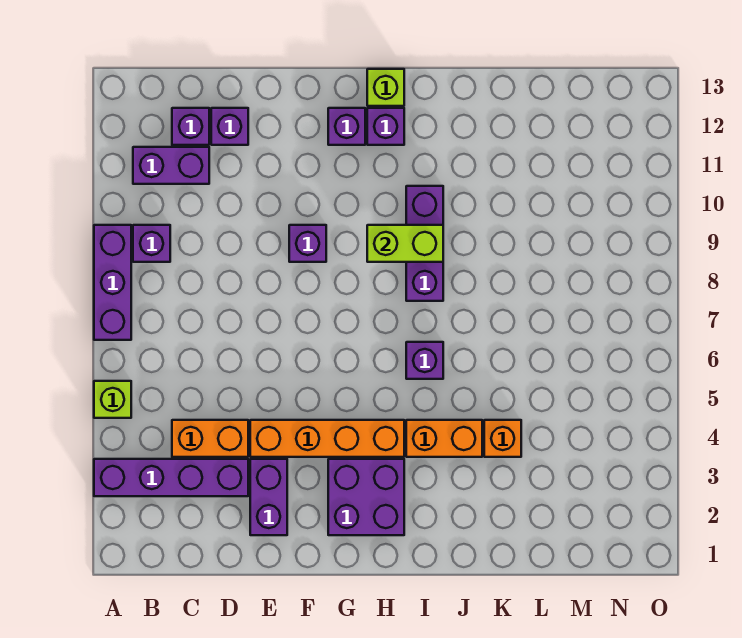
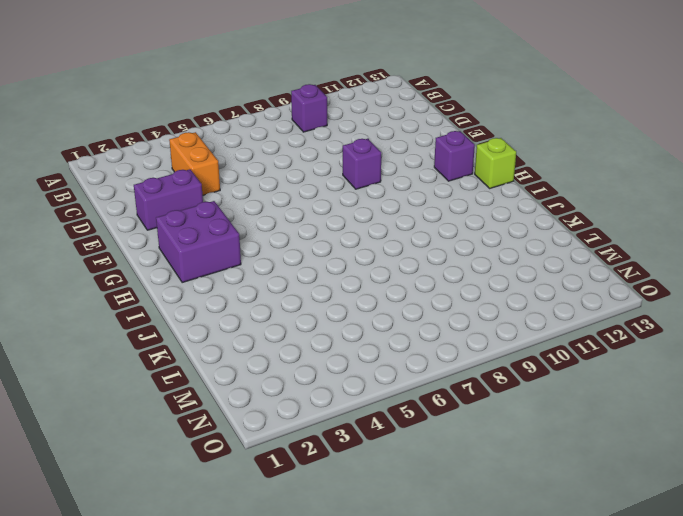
none -> purple 1x4 brick [94,459,248,496]
none -> lime 1x1 brick [94,381,131,418]
none -> purple 1x3 brick [94,225,131,340]

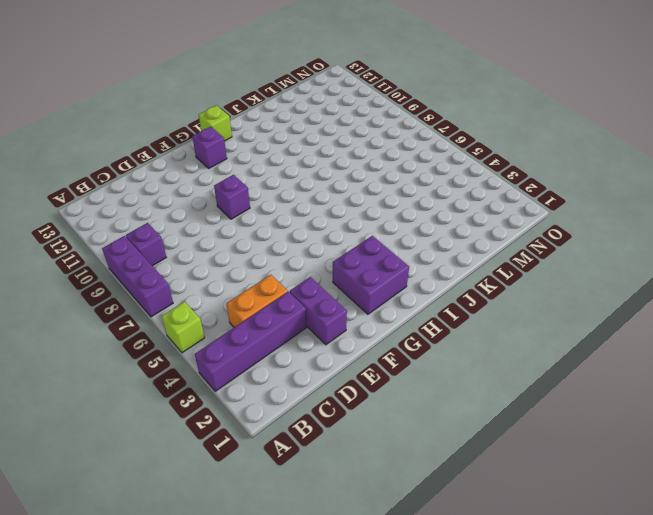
none -> purple 1x2 brick [133,147,209,184]
none -> purple 1x1 brick [172,108,209,145]
none -> purple 1x1 brick [211,108,248,145]

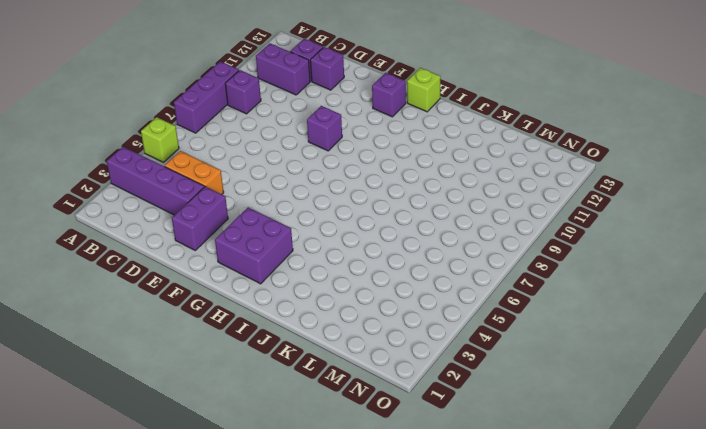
none -> orange 1x4 brick [250,420,404,457]
none -> purple 1x1 brick [367,108,404,145]
none -> orange 1x2 brick [406,420,482,457]

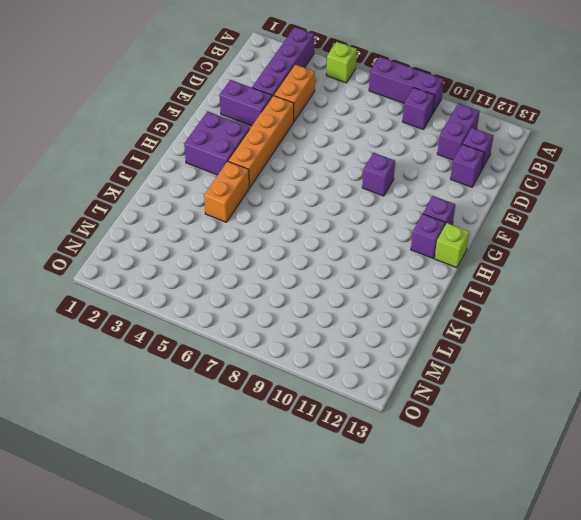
none -> purple 1x1 brick [406,342,443,379]
none -> purple 1x3 brick [406,186,443,301]
none -> orange 1x1 brick [484,420,521,457]

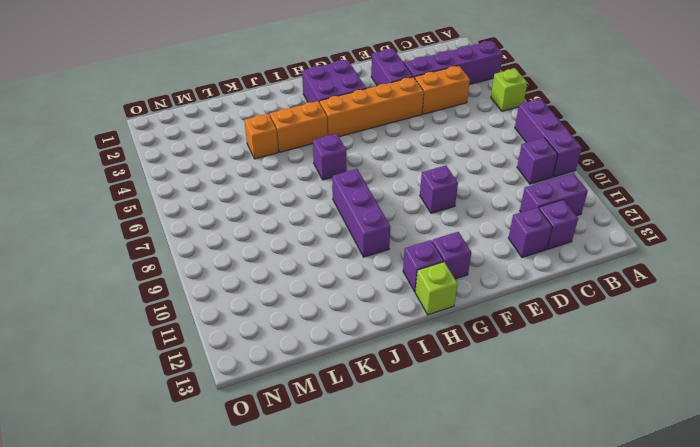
none -> lime 1x2 brick [367,225,443,262]

